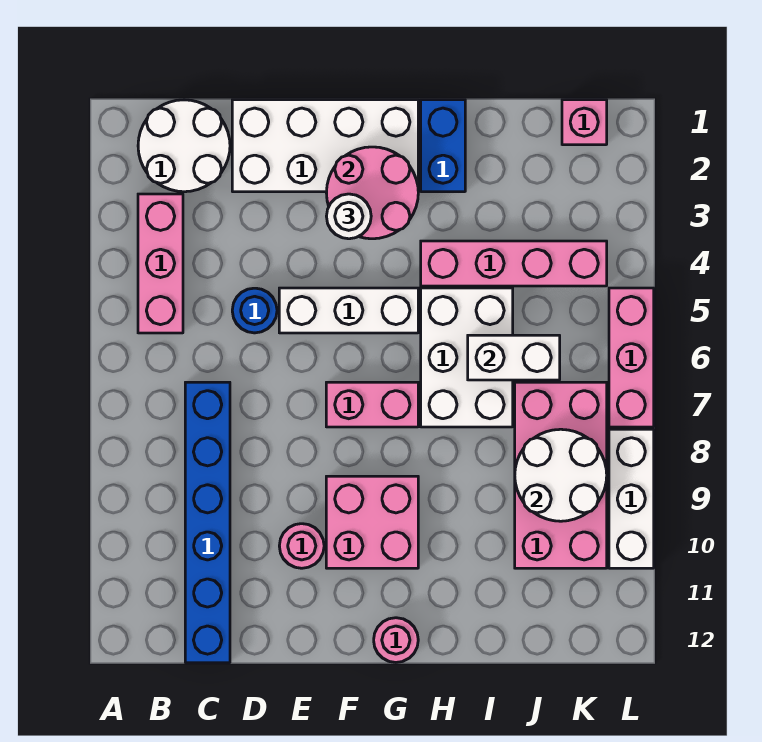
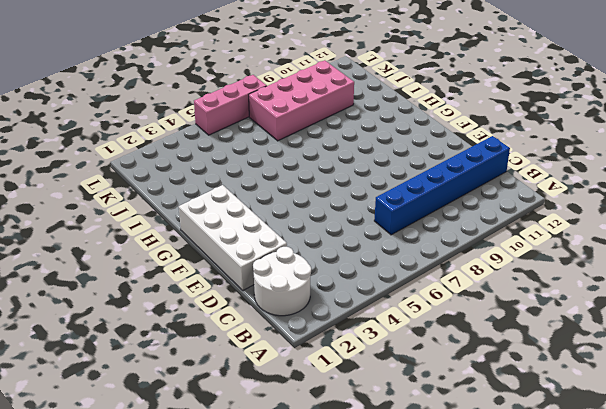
none -> pink 1x3 brick [138,194,183,333]
none -> blue 1x1 round brick [232,288,277,333]
none -> white 1x3 brick [279,288,418,333]

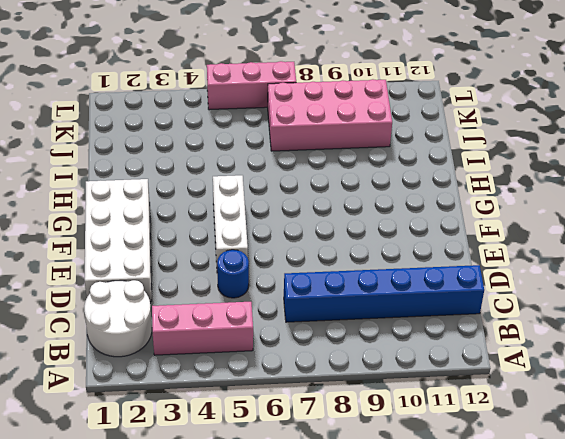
none -> pink 1x1 round brick [279,524,324,568]
none -> pink 1x2 brick [326,382,418,427]
none -> pink 2x2 brick [326,476,418,568]

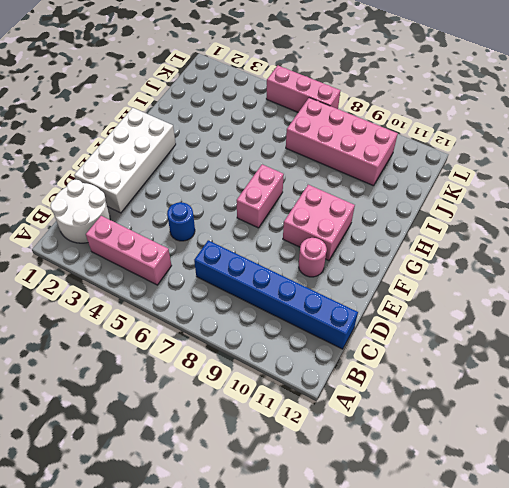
none -> white 1x3 brick [279,288,418,333]
none -> pink 1x1 round brick [374,618,418,662]
none -> blue 1x2 brick [421,100,465,192]

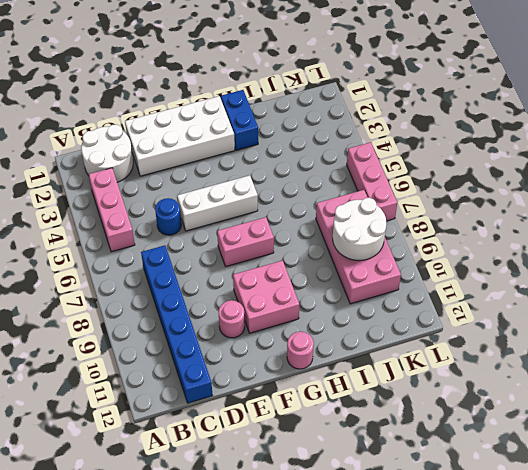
none -> pink 1x4 brick [421,241,607,286]
none -> white 2x3 brick [421,288,513,427]
none -> pink 1x1 brick [562,100,607,145]

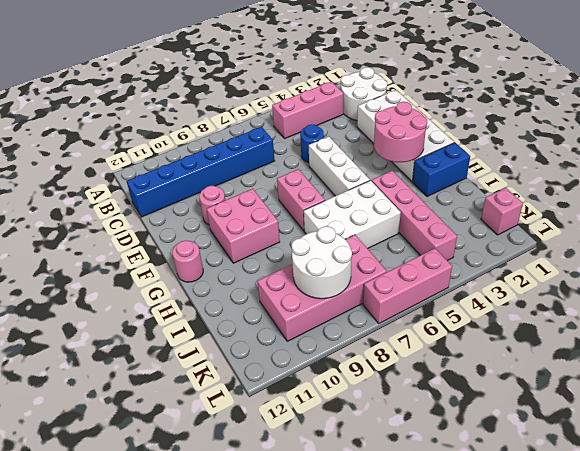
none -> white 1x3 brick [609,429,654,568]
none -> white 1x2 brick [468,335,560,380]
none -> white 1x1 round brick [326,194,371,239]

